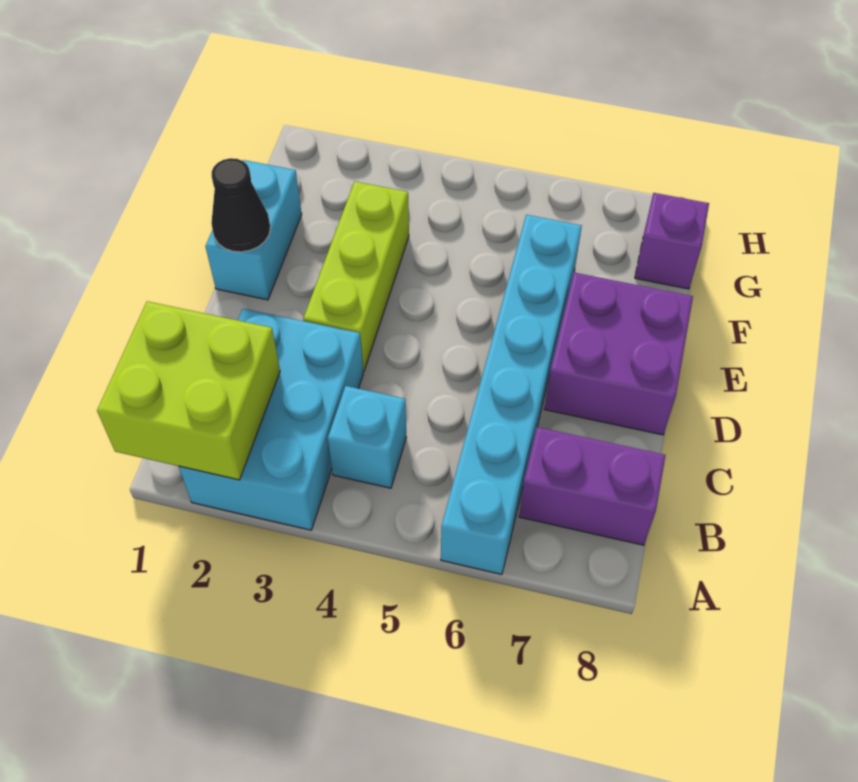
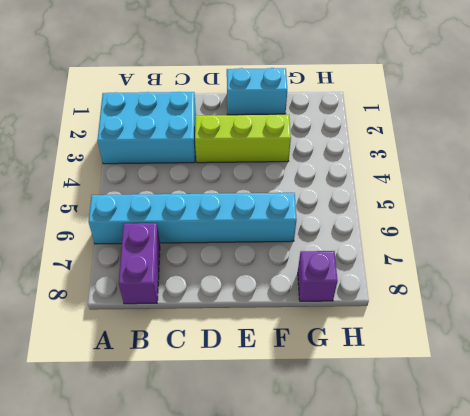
none -> cyan 1x1 brick [328,386,406,488]
none -> purple 2x2 brick [545,273,693,435]

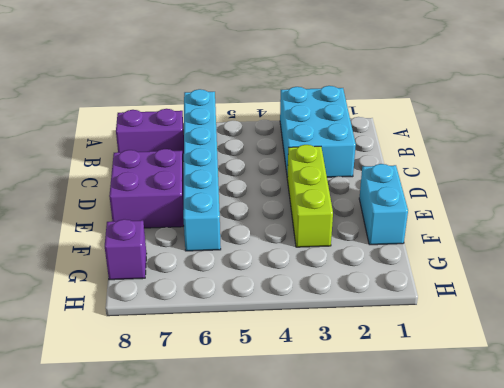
none -> cyan 1x1 brick [328,386,406,488]
none -> lime 2x2 brick [97,301,280,480]

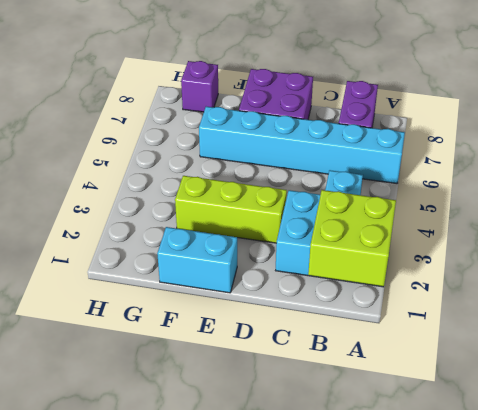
none -> black 1x1 cone [211,158,270,252]

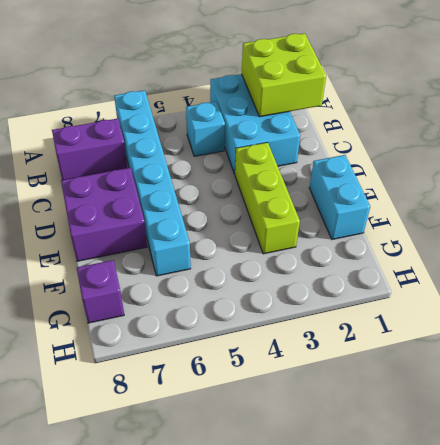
none -> black 1x1 cone [211,158,270,252]

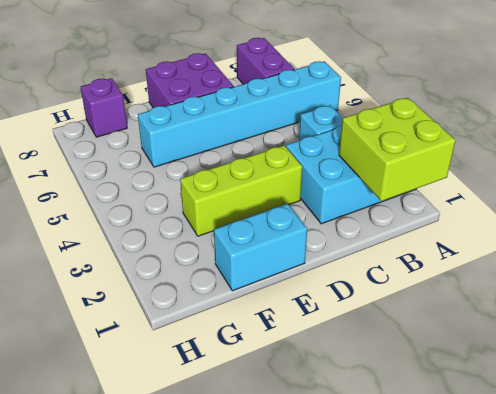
none -> black 1x1 cone [211,158,270,252]

